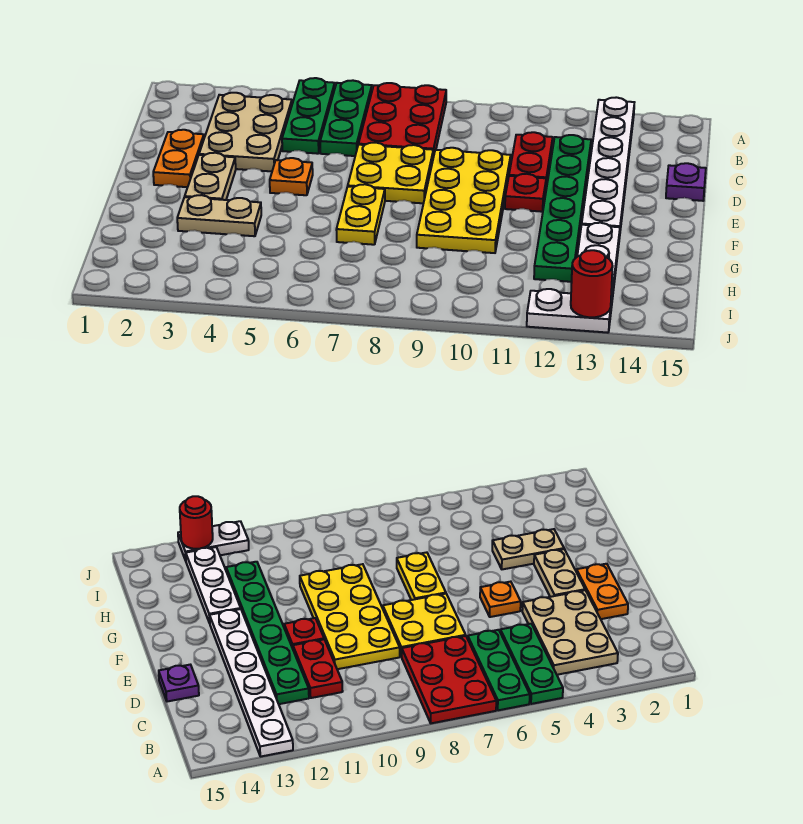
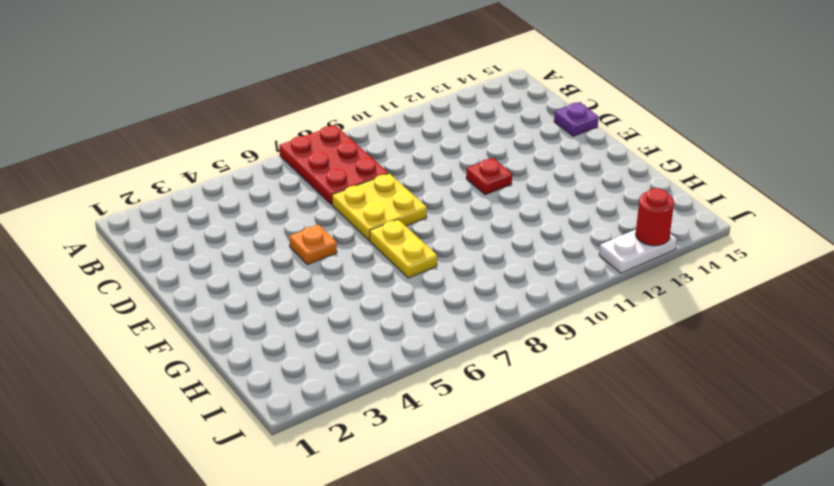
none -> green 1x3 plate [282,78,335,154]
none -> green 1x3 plate [320,80,372,156]
none -> white 1x6 plate [582,97,634,230]

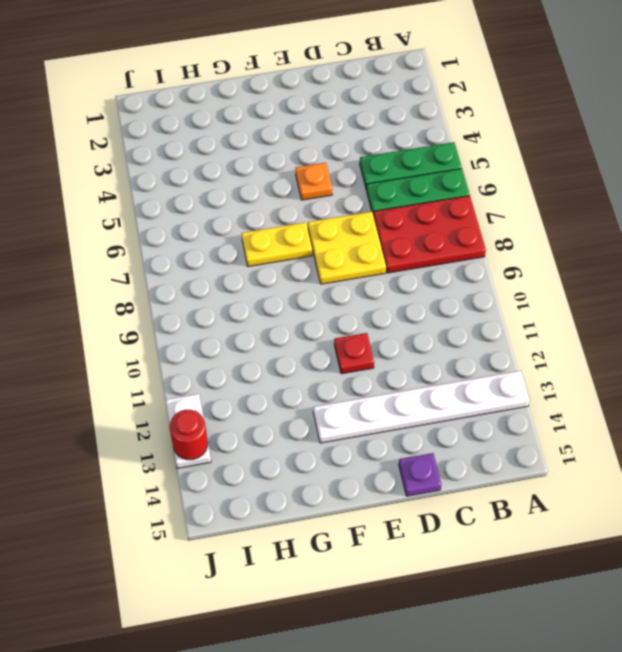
none -> tan 2x3 plate [199,93,292,171]
none -> red 1x2 plate [509,132,553,187]
none -> green 1x6 plate [534,135,591,282]

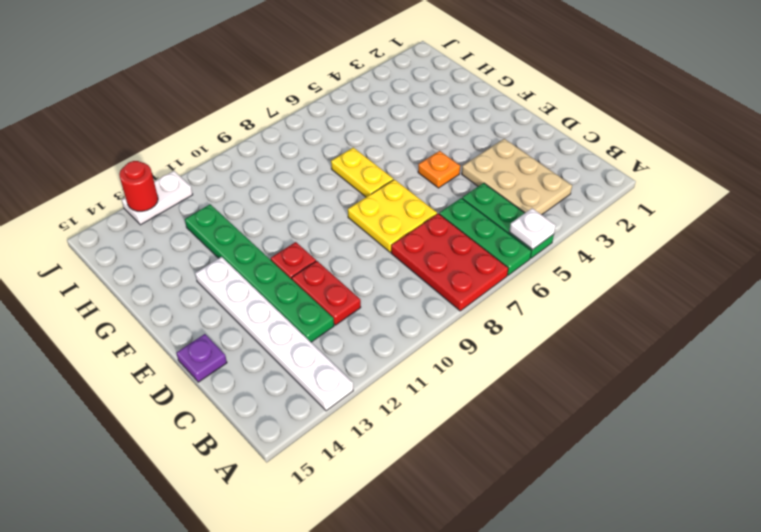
white 1x1 plate [509,208,556,250] -> none
none -> orange 1x2 plate [153,130,204,187]
none -> yellow 2x4 plate [417,148,511,253]
none -> tan 1x2 plate [185,153,236,200]

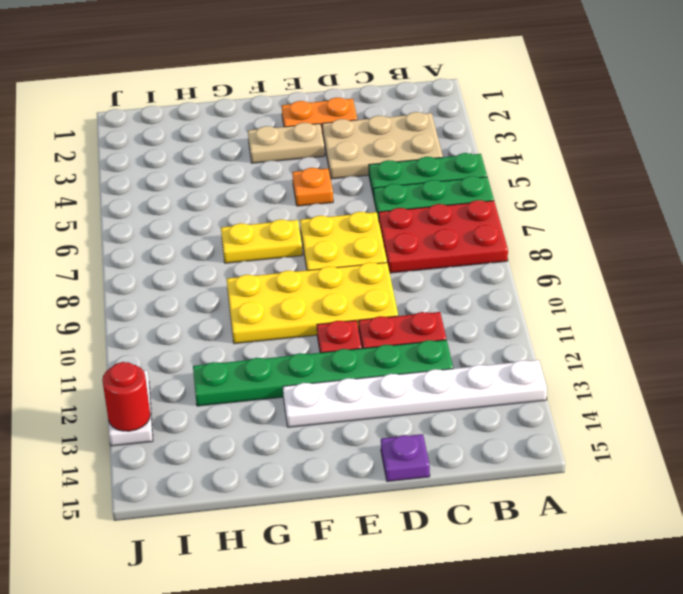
none -> tan 1x2 plate [177,195,261,236]
none -> white 1x3 plate [577,223,620,307]

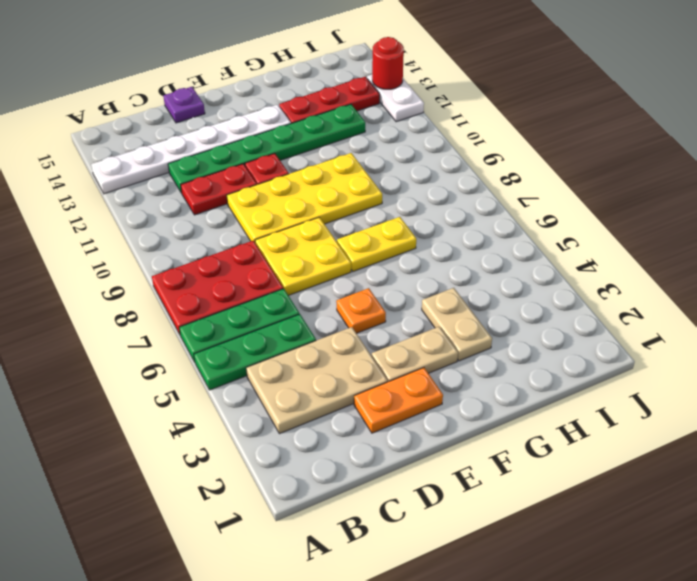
red 1x3 plate [279,77,380,123] -> white 1x3 plate [577,223,620,307]

